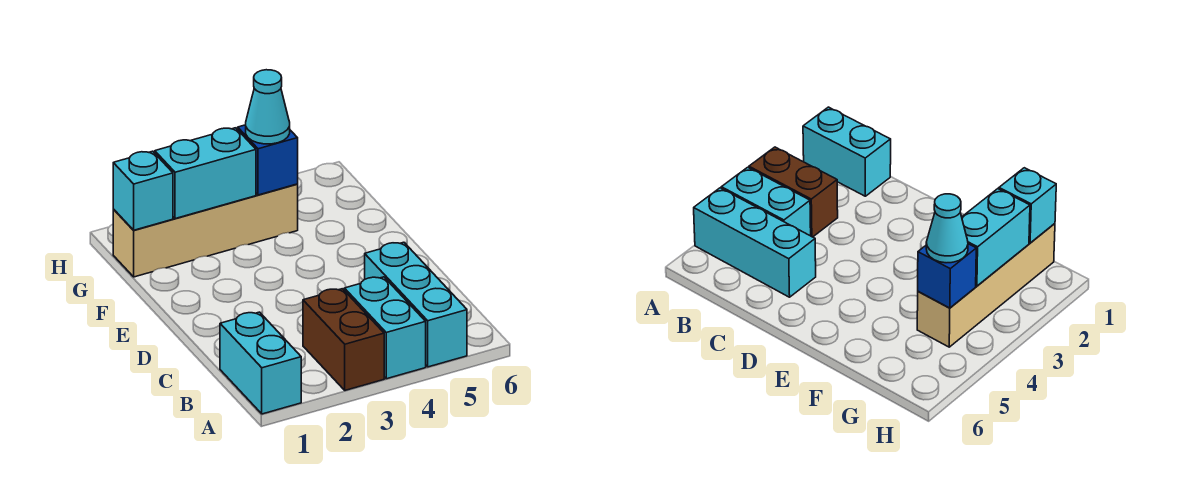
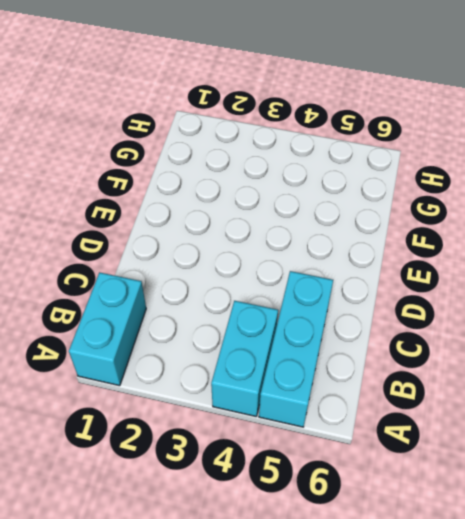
none -> brown 1x2 brick [303,289,384,390]
none -> tan 1x4 brick [113,184,298,277]

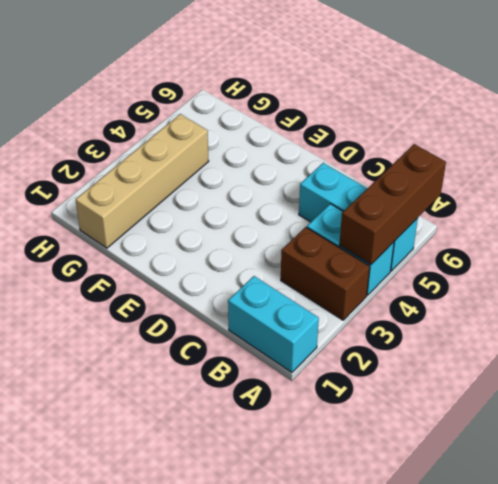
brown 1x3 brick [339,144,446,264] -> none
none -> cyan 1x1 brick [113,151,173,230]
none -> cyan 1x2 brick [155,128,256,219]

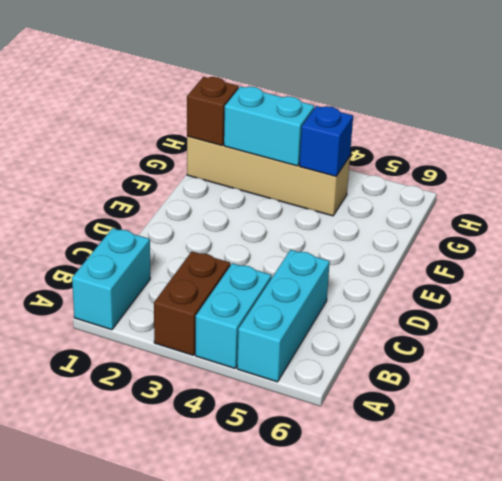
brown 1x1 brick [187,77,239,146] -> cyan 1x1 brick [113,151,173,230]
none -> cyan 1x1 cone [246,70,290,144]

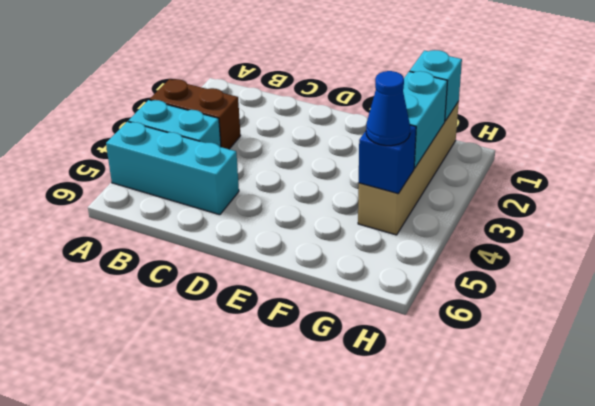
blue 1x1 cone [366,71,410,146] -> cyan 1x1 cone [246,70,290,144]
none -> cyan 1x2 brick [220,312,301,414]

